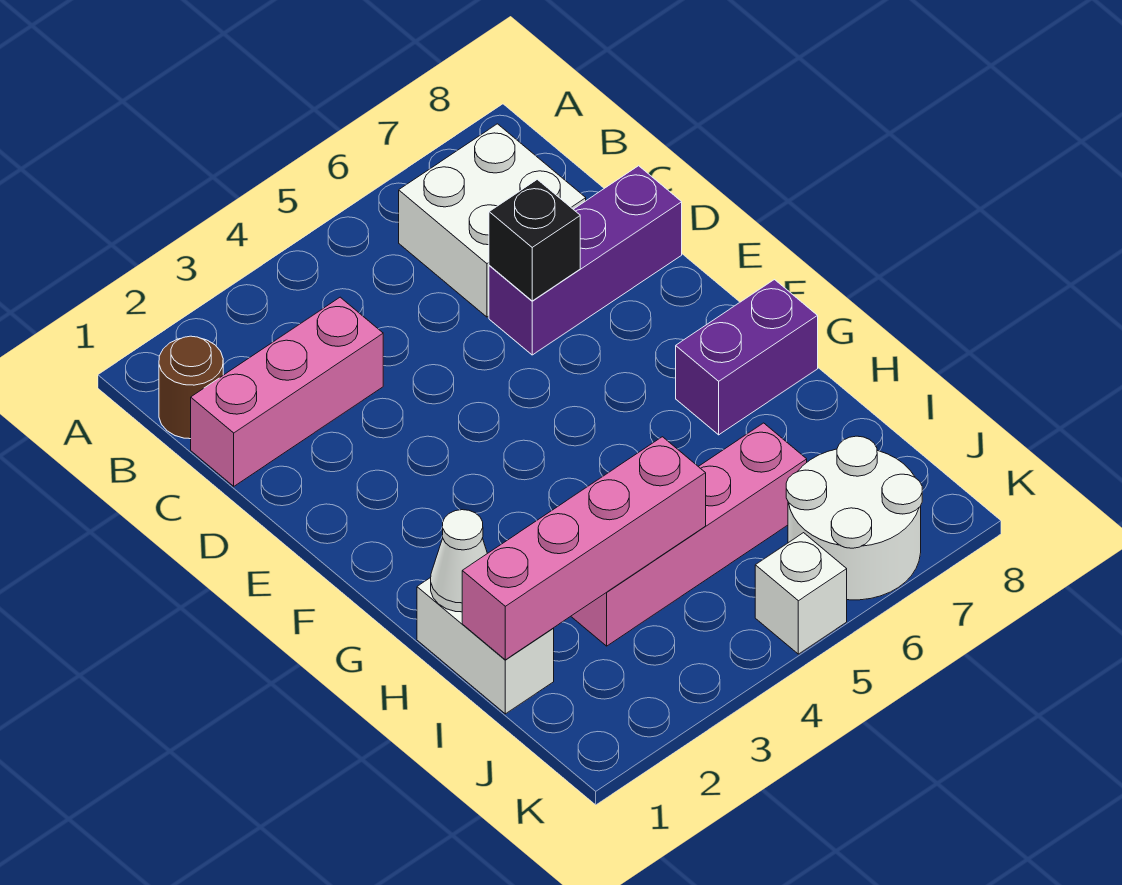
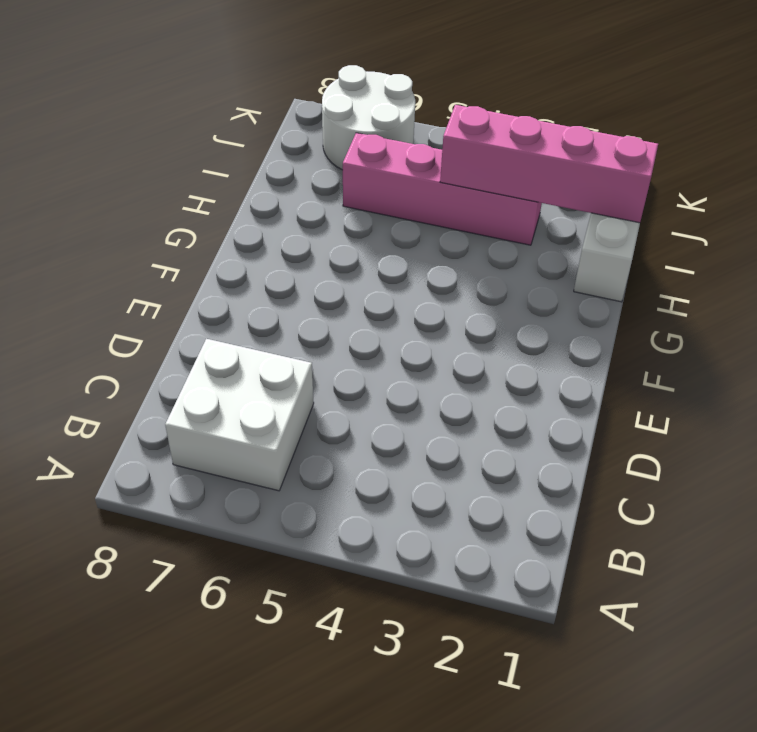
none -> brown 1x1 round brick [159,336,223,439]
none -> pink 1x3 brick [191,297,383,486]
none -> purple 1x3 brick [489,166,682,355]

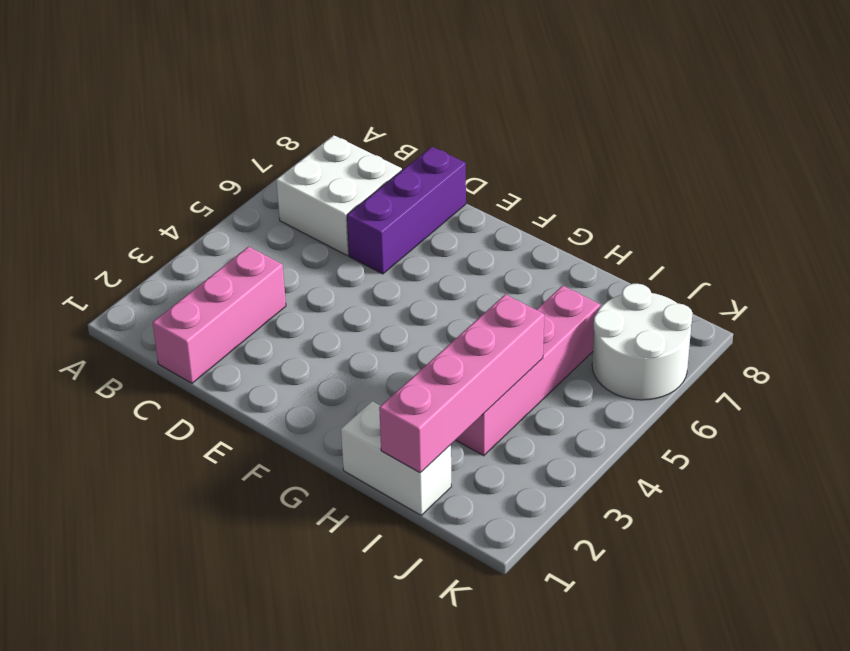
none -> brown 1x1 round brick [159,336,223,439]
none -> purple 1x2 brick [676,280,818,435]
none -> white 1x1 brick [755,533,847,654]

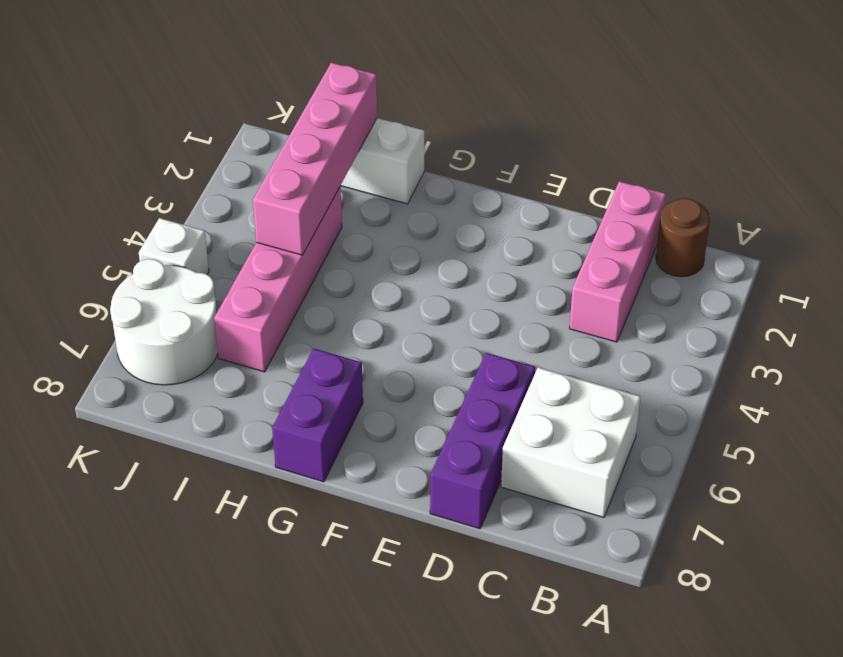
none -> black 1x1 brick [489,179,580,301]
none -> white 1x1 cone [431,510,487,612]

